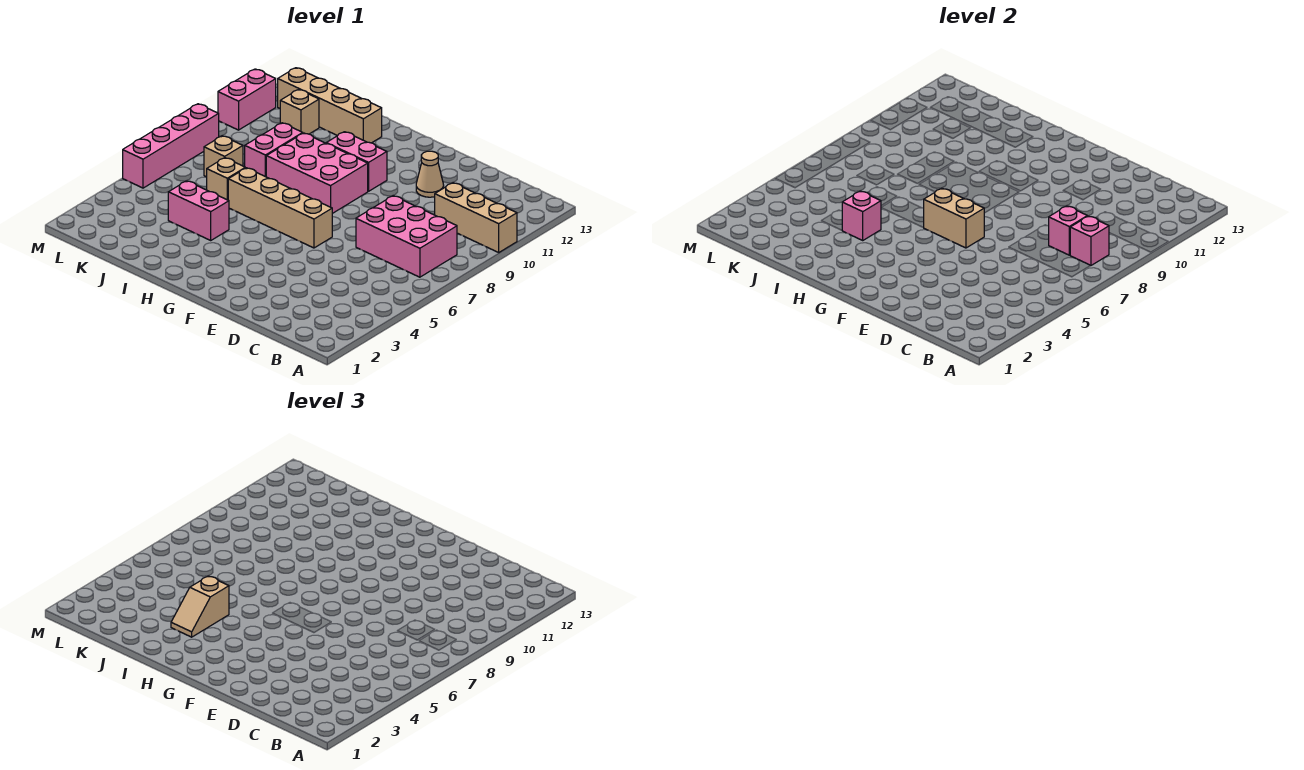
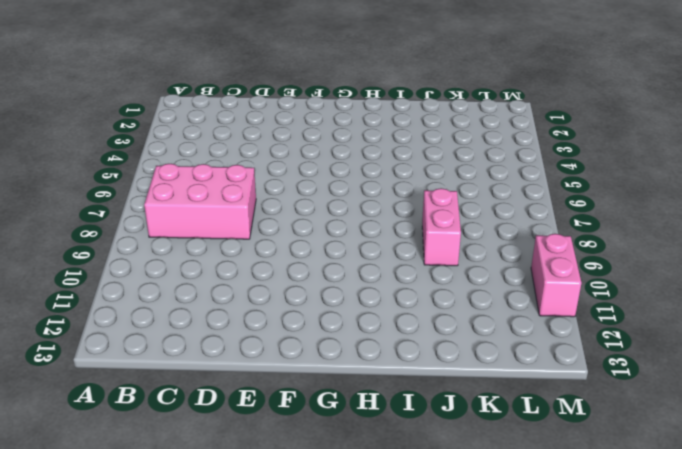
none -> tan 1x3 brick [435,183,517,252]
none -> tan 1x1 cone [416,151,444,197]
none -> tan 1x4 brick [228,168,332,248]

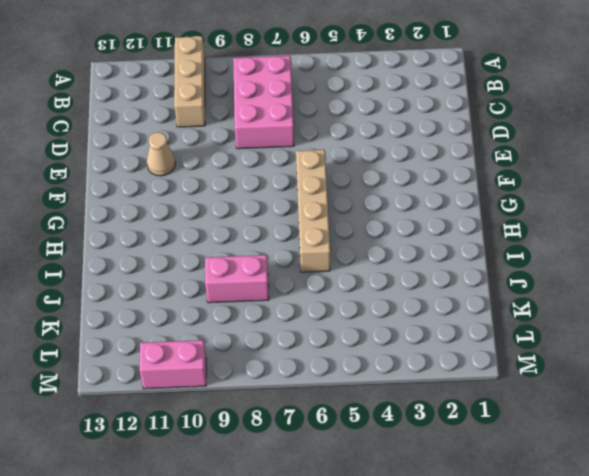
none -> pink 2x3 brick [266,133,368,214]
none -> pink 1x2 brick [326,132,387,191]
none -> pink 1x2 brick [168,181,229,240]

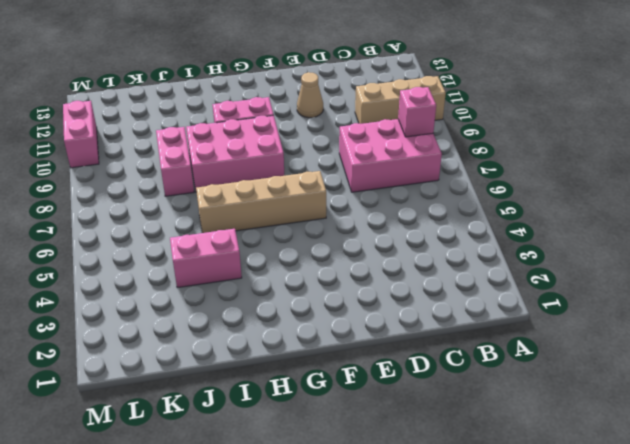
none -> tan 1x4 brick [278,68,382,143]
none -> tan 1x1 brick [207,158,245,200]
none -> tan 1x1 brick [204,136,243,177]

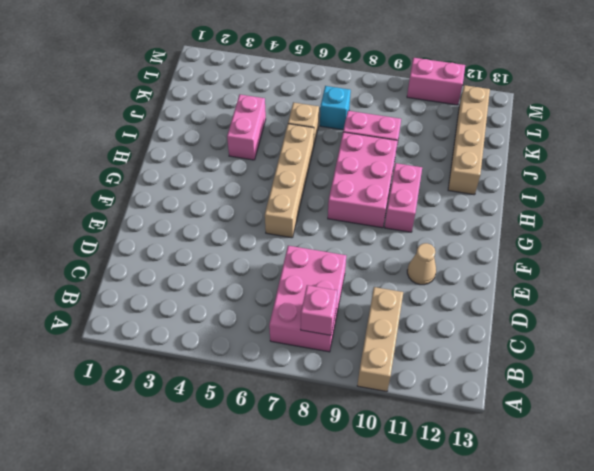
cyan 1x1 brick [320,86,351,130] -> tan 1x1 brick [204,136,243,177]
none -> tan 1x1 brick [280,89,319,134]
none -> pink 1x4 brick [123,104,219,188]
none -> pink 1x1 brick [1049,206,1087,255]

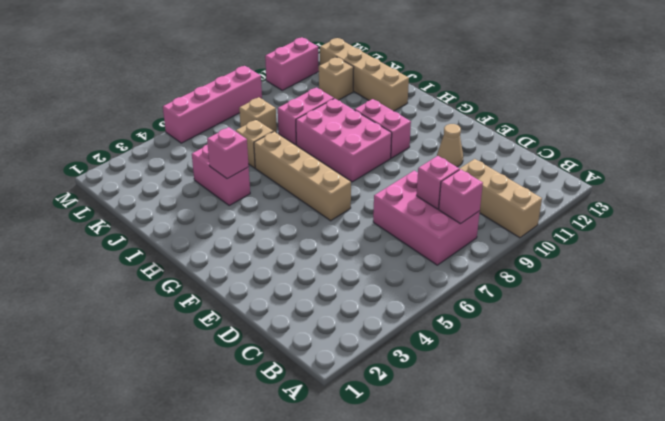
none -> tan 1x2 brick [924,188,984,248]
none -> tan 1x2 slope [171,576,229,637]

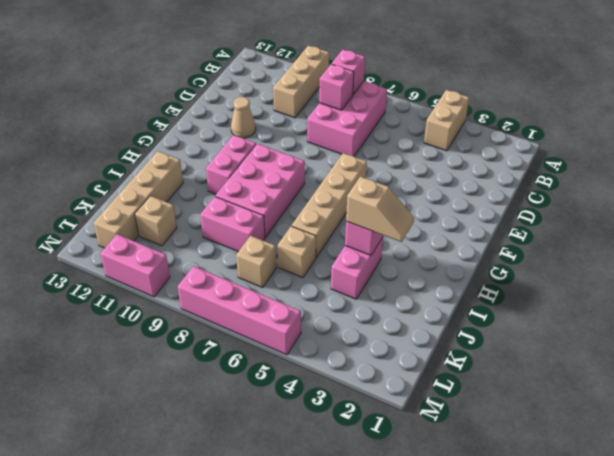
tan 1x2 brick [424,90,469,151] -> tan 1x2 brick moved to [924,188,984,248]

